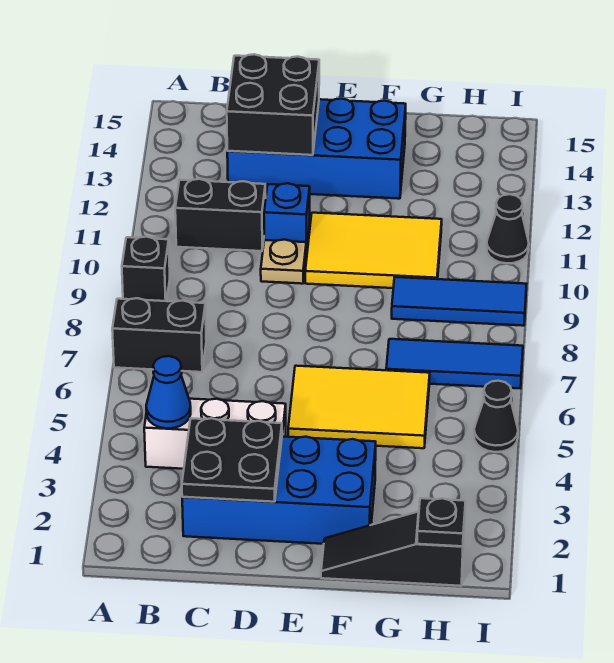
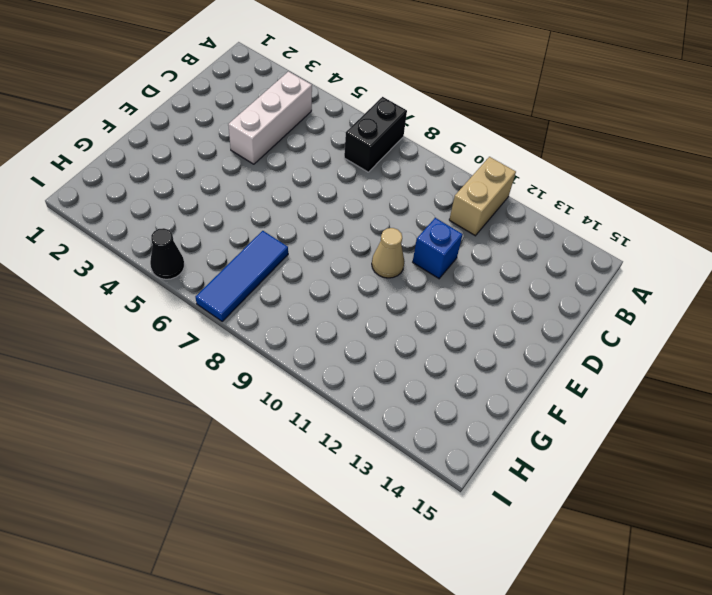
tan 1x2 brick [449,157,516,236] -> black 1x2 brick [175,179,266,251]
tan 1x1 cone [372,228,405,278] -> yellow 2x3 tile [305,213,442,288]
none -> black 1x1 brick [122,237,170,301]
none -> blue 2x4 brick [182,437,376,544]
none -> blue 2x4 brick [227,99,406,199]

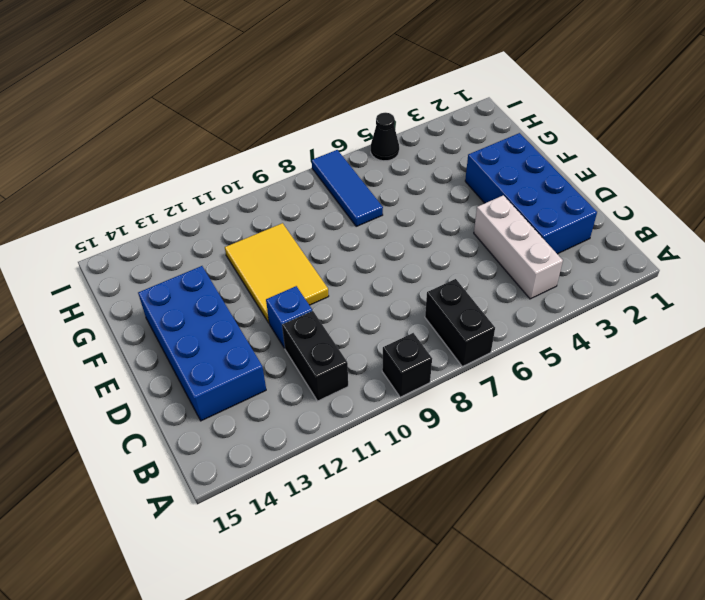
none -> tan 1x1 plate [261,240,306,284]
none -> yellow 2x3 tile [288,366,430,448]
none -> black 1x3 slope [321,512,465,586]

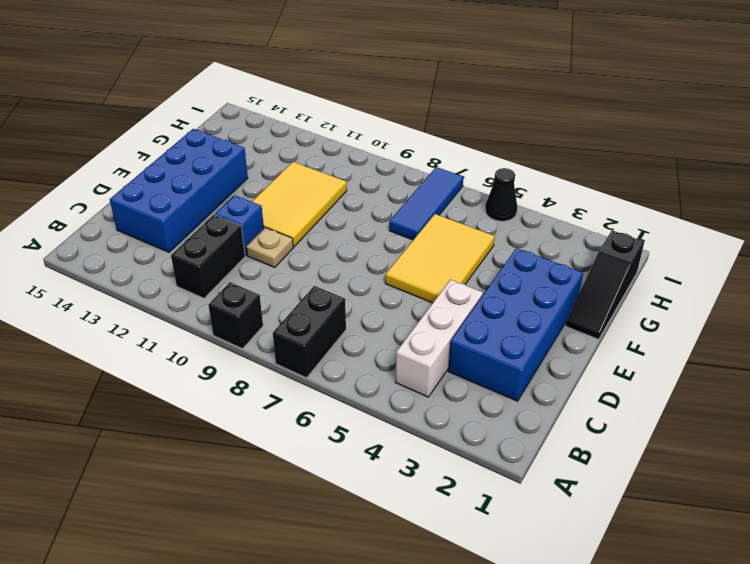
none -> blue 1x3 tile [392,277,526,326]
none -> black 1x1 cone [487,194,529,263]
none -> blue 1x1 cone [146,356,191,428]

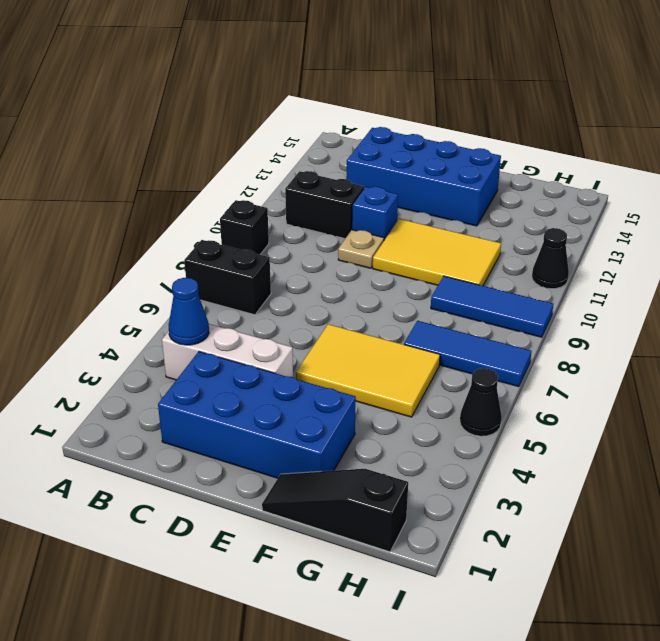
none -> black 2x2 plate [182,418,282,502]
none -> black 2x2 brick [227,54,319,155]
none -> black 1x1 plate [417,498,466,546]

